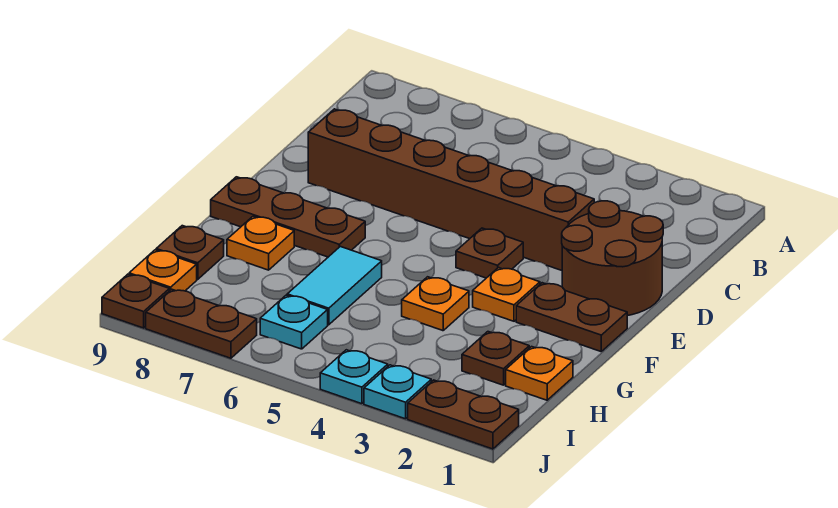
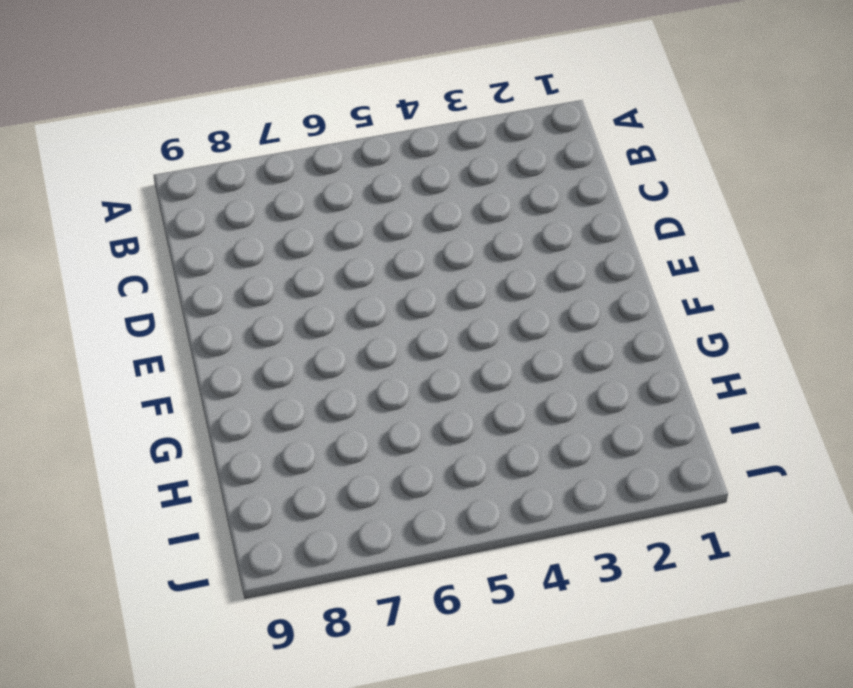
none -> brown 2x2 round brick [562,201,663,316]
none -> brown 1x6 brick [308,109,594,270]
none -> brown 1x1 plate [456,228,523,278]

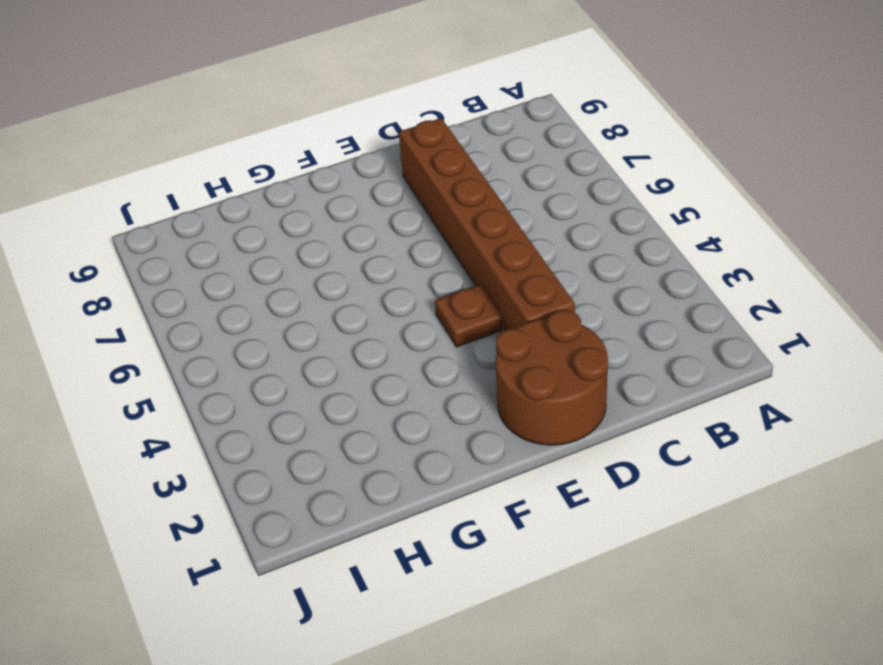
none -> brown 1x2 plate [516,283,627,351]
none -> orange 1x1 plate [473,268,540,321]
none -> brown 1x3 plate [211,177,365,257]

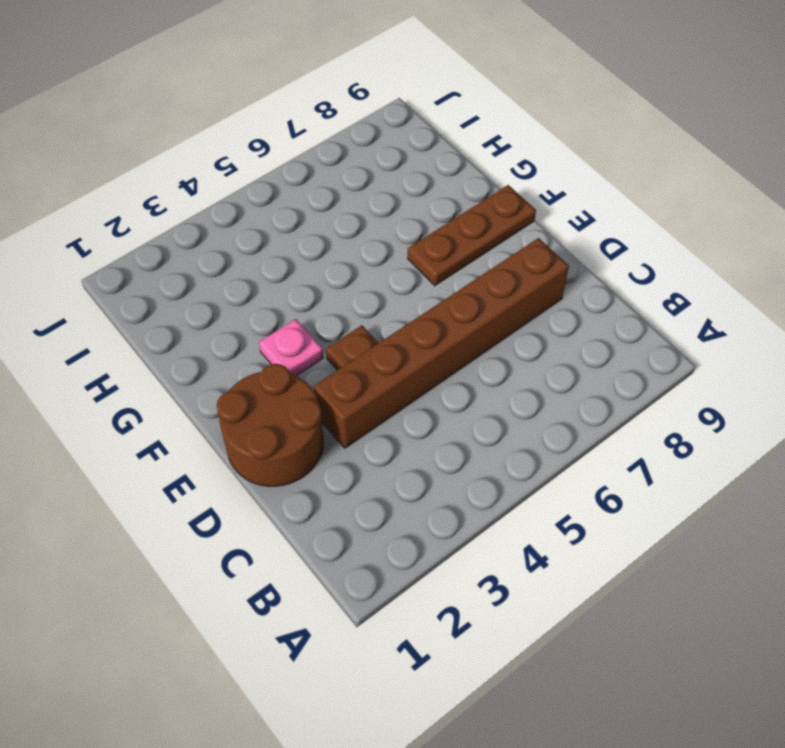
pink 1x1 plate [259,319,323,376] -> orange 1x1 plate [473,268,540,321]
none -> brown 1x2 plate [516,283,627,351]
none -> orange 1x1 plate [402,277,469,331]
none -> cyan 1x2 tile [287,246,382,325]

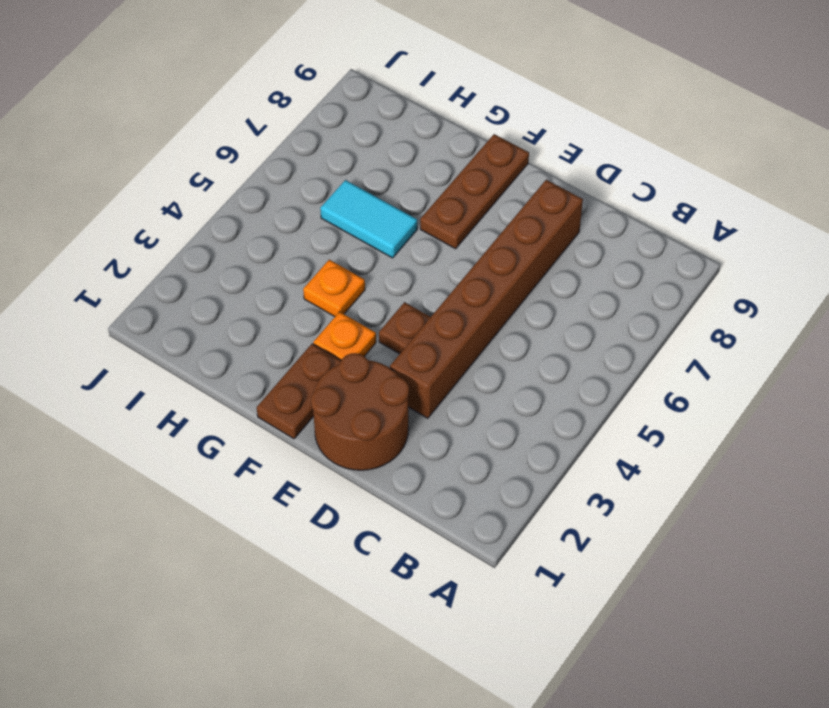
none -> orange 1x1 plate [227,216,294,270]
none -> orange 1x1 plate [506,347,573,400]
none -> brown 1x1 plate [462,332,529,385]

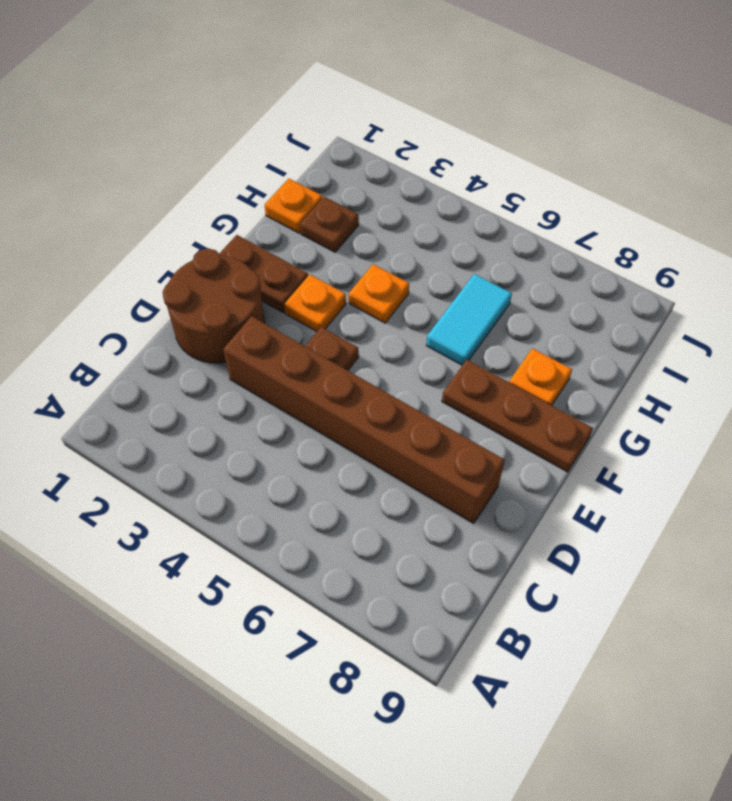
none -> brown 1x1 plate [156,226,224,279]
none -> cyan 1x1 plate [260,295,328,349]
none -> orange 1x1 plate [129,250,197,291]

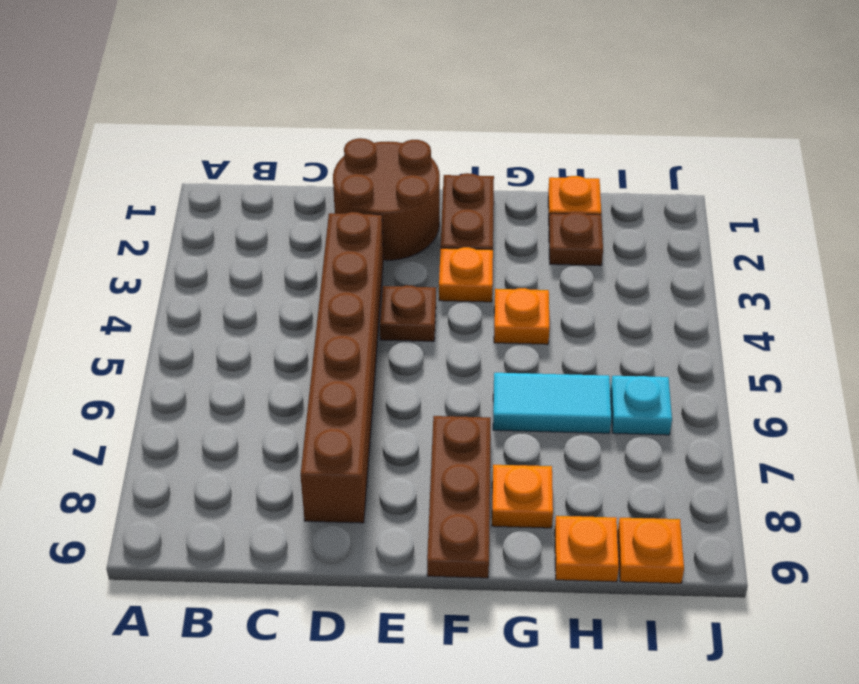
orange 1x1 plate [555,516,619,582] -> brown 1x1 plate [156,226,224,279]
none -> brown 1x2 plate [408,380,519,449]
none -> cyan 1x1 plate [364,365,431,419]
none -> cyan 1x1 plate [320,350,388,404]

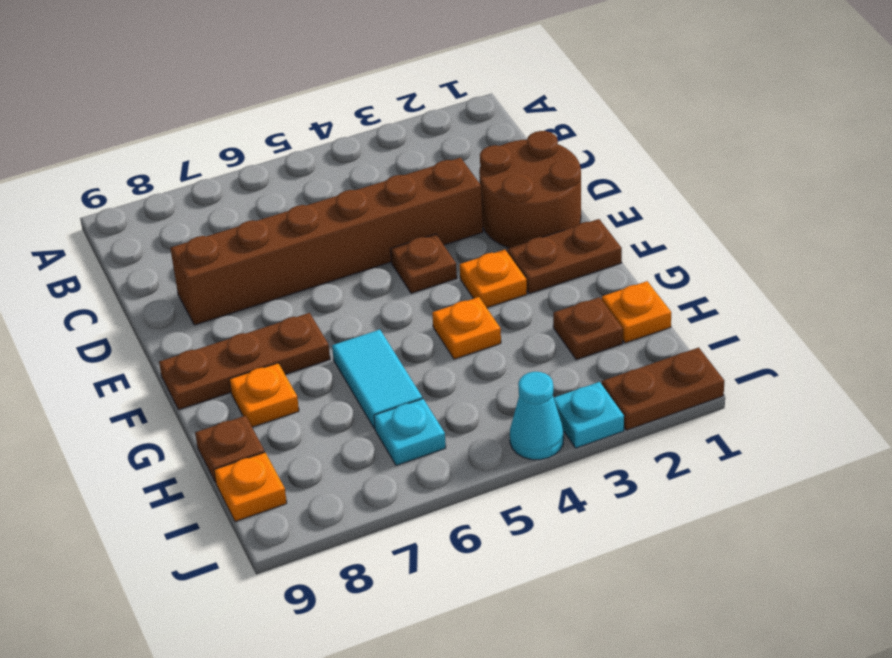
cyan 1x1 cone [510,372,564,460] -> cyan 1x1 plate [320,350,388,404]
none -> brown 1x2 plate [146,289,257,358]
none -> brown 1x1 plate [102,274,169,328]

